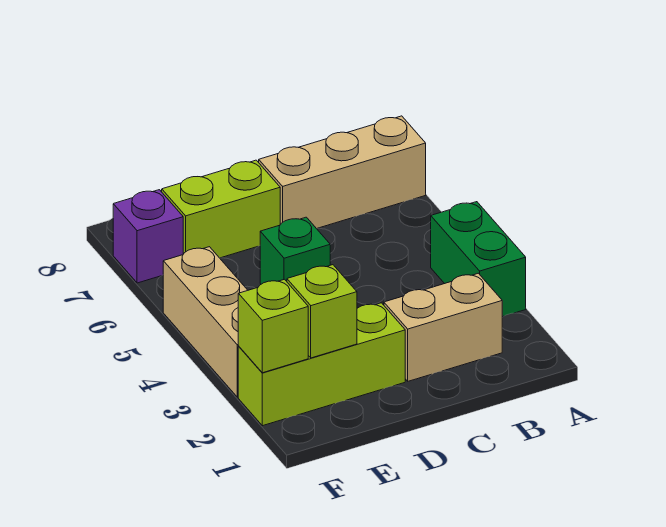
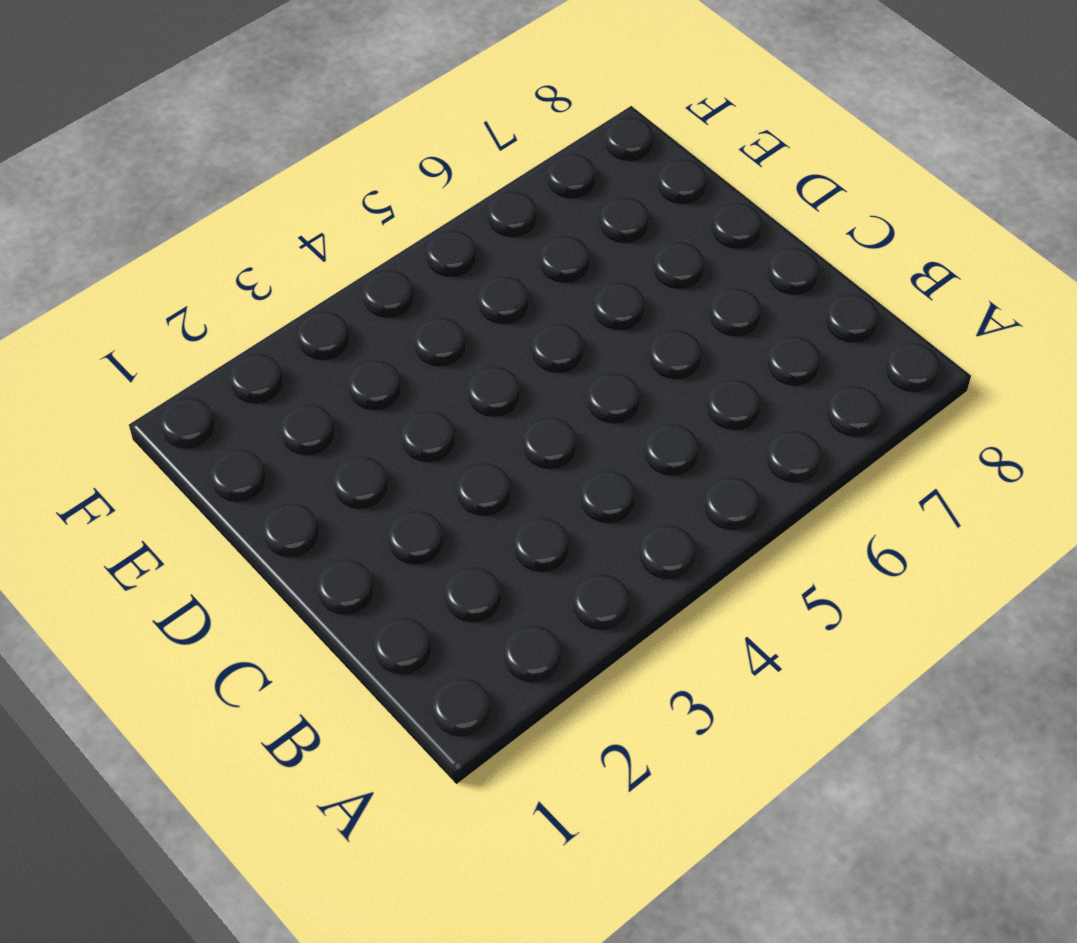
none -> green 1x2 brick [431,202,526,317]
none -> tan 1x3 brick [259,116,426,229]

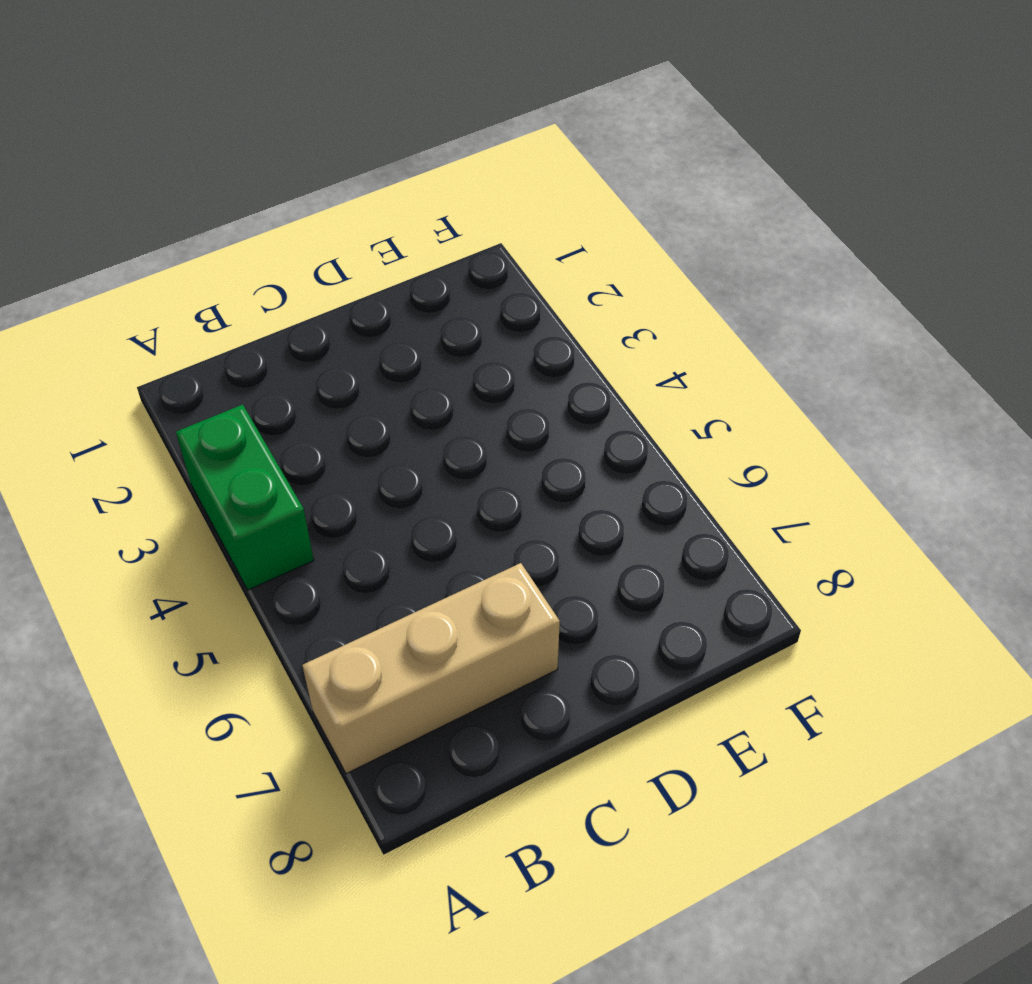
none -> tan 1x2 brick [384,273,502,381]
none -> lime 1x3 brick [238,303,405,426]

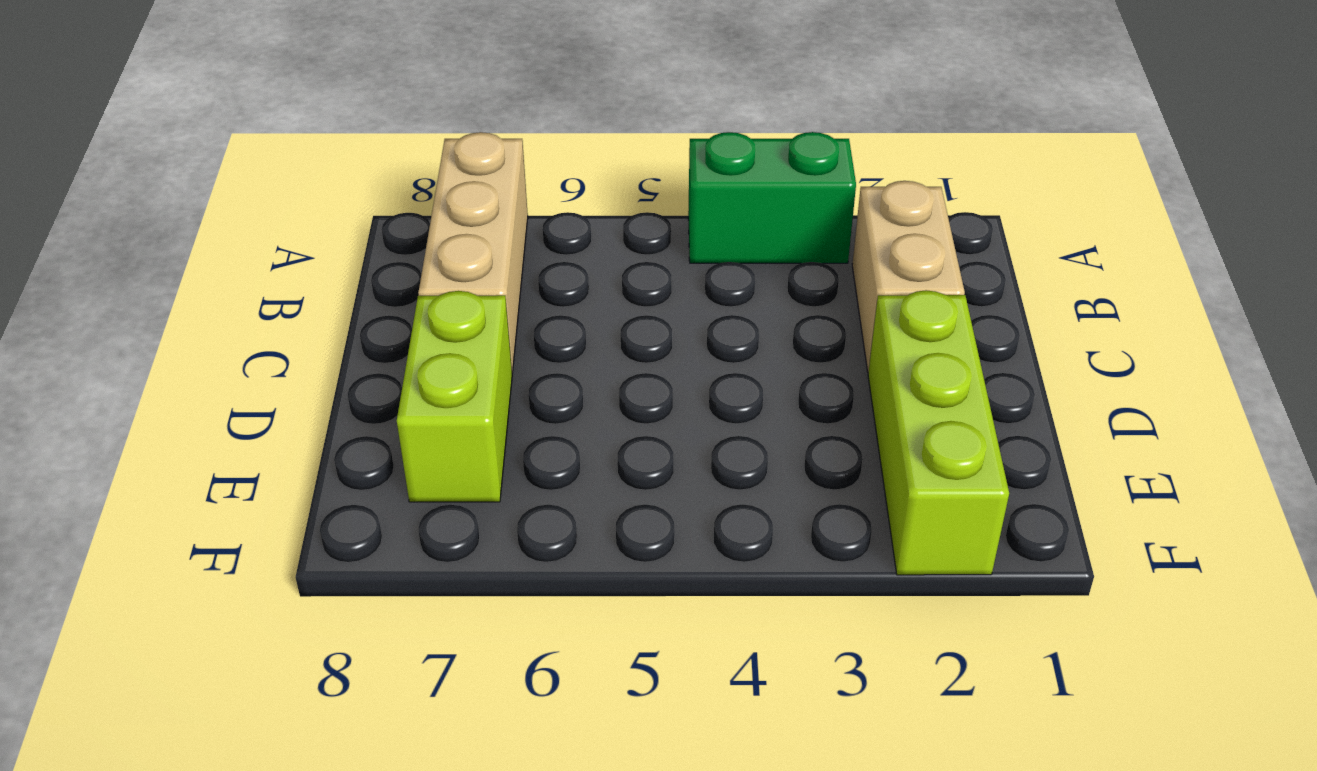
none -> green 1x1 brick [260,217,330,284]
none -> tan 1x3 brick [163,247,248,397]

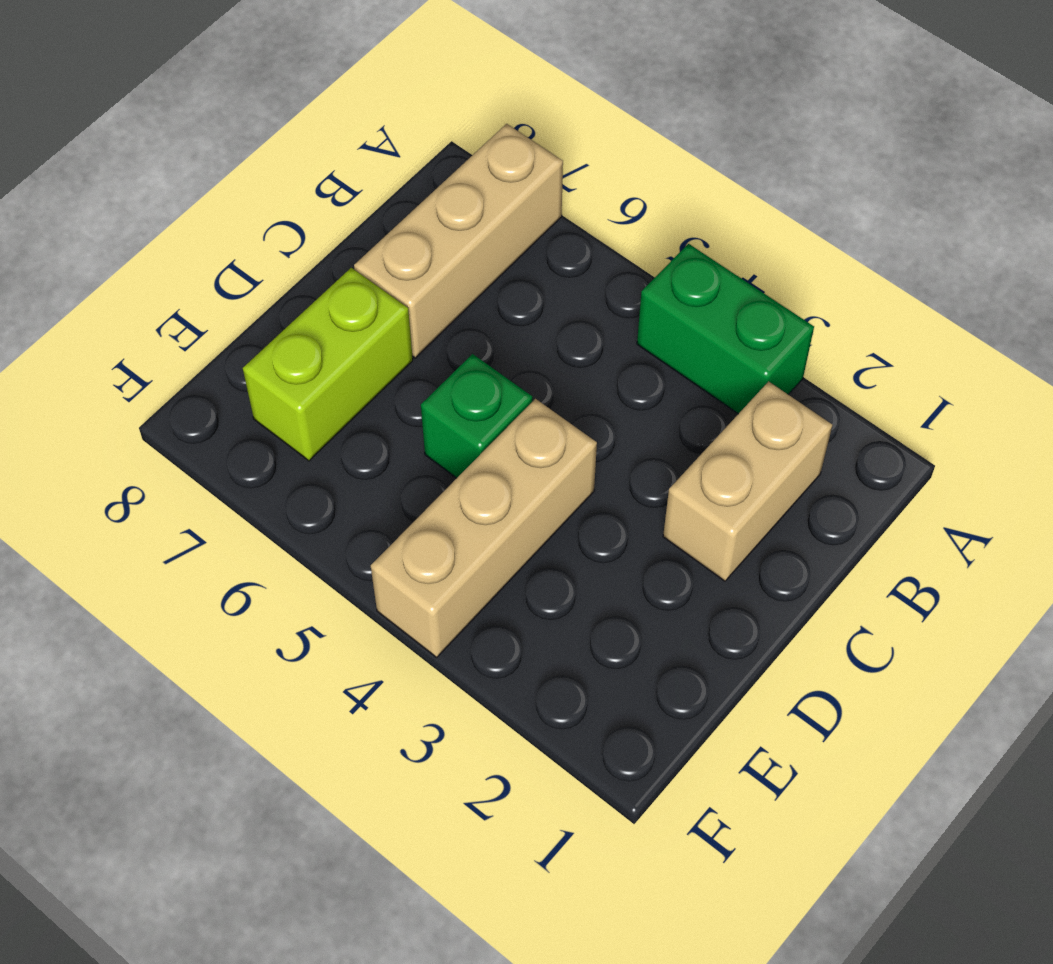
tan 1x3 brick [371,399,597,657] -> tan 1x3 brick turned to [163,247,248,397]
none -> lime 1x3 brick [238,303,405,426]
none -> purple 1x1 brick [113,190,183,283]

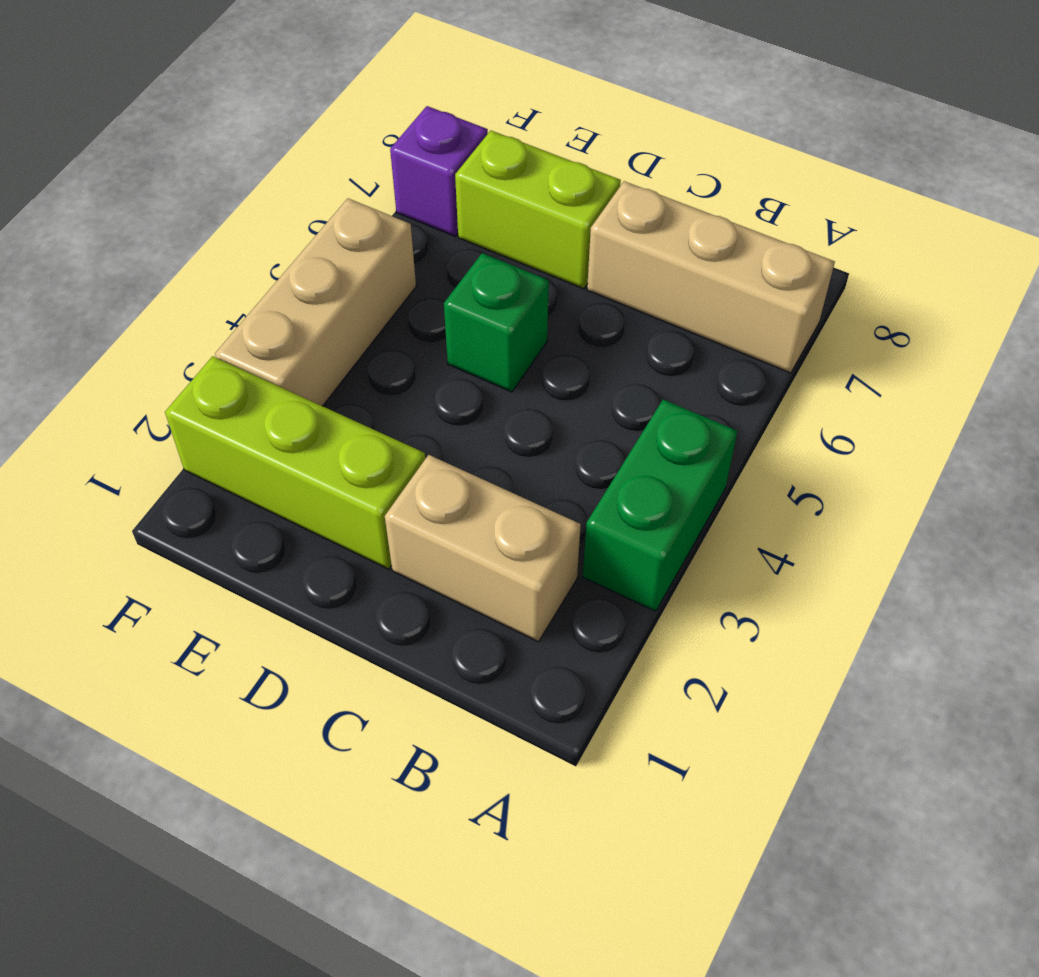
none -> lime 1x1 brick [287,265,357,358]
none -> lime 1x1 brick [238,279,308,373]

